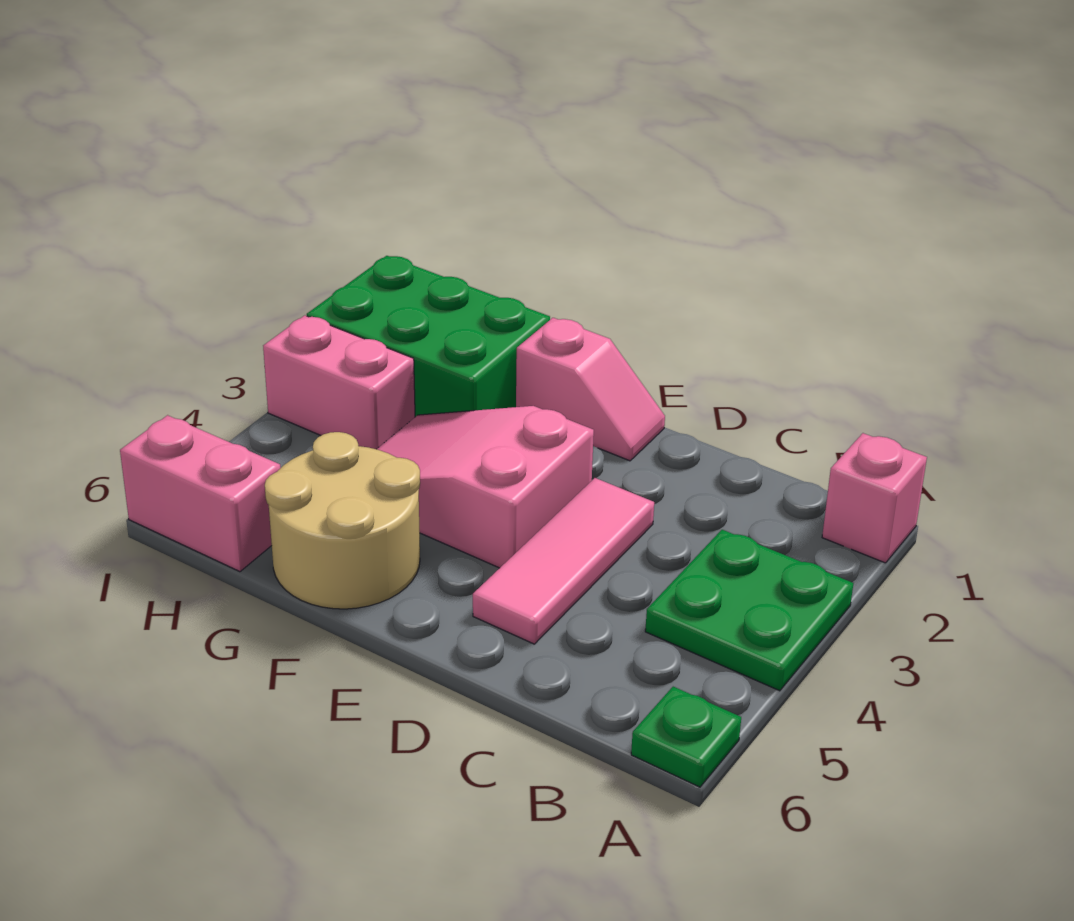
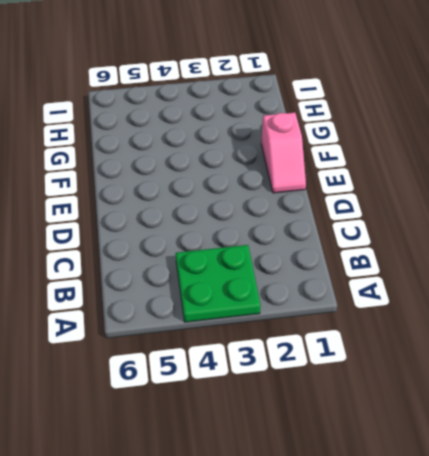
none -> pink 1x1 brick [822,433,927,563]
none -> green 1x1 plate [631,687,741,787]

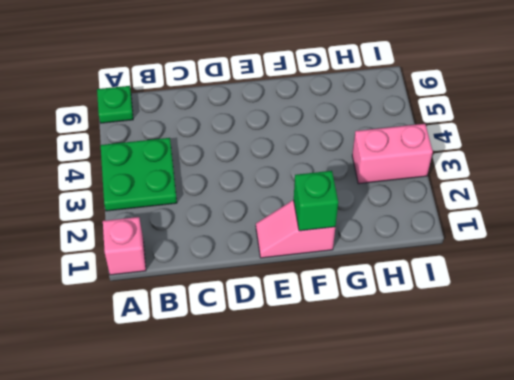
green 1x1 brick [294,171,338,231] -> none
none -> pink 1x3 tile [473,478,654,644]
none -> pink 2x3 slope [377,406,594,568]

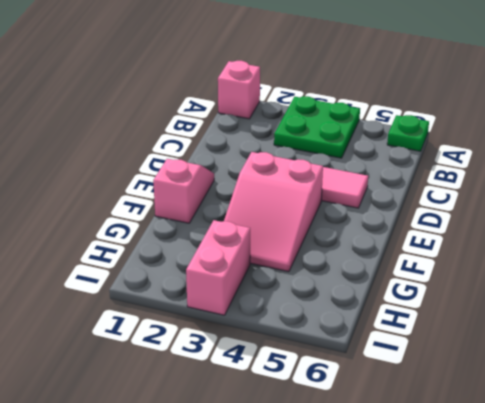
none -> tan 2x2 round brick [265,432,420,609]
none -> green 2x3 brick [307,256,550,417]

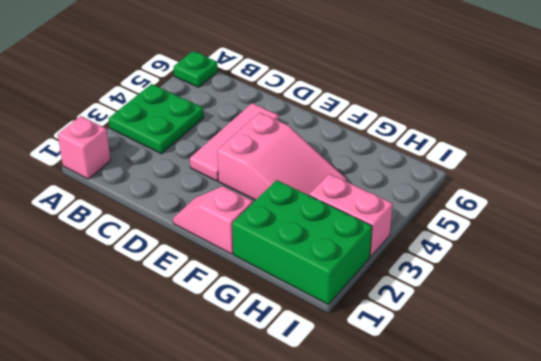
none -> tan 2x2 round brick [265,432,420,609]
none -> pink 1x2 brick [120,415,281,572]

